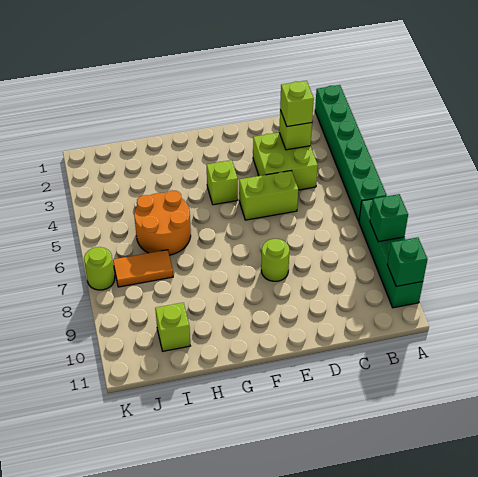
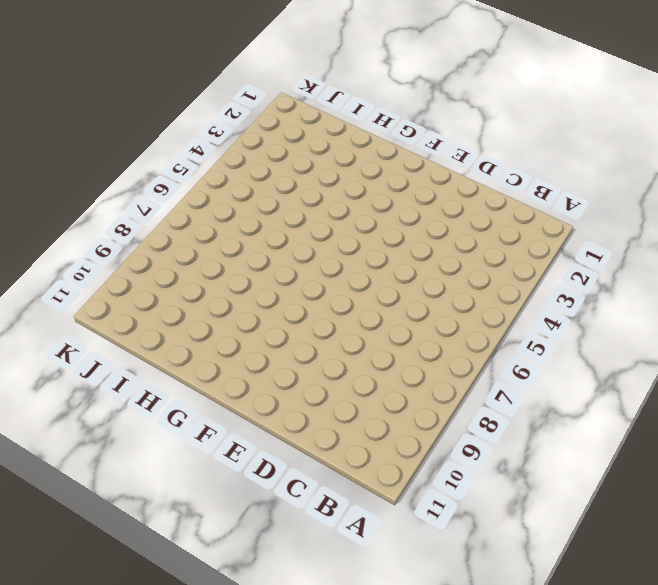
none -> green 1x6 brick [315,85,387,221]
none -> green 1x4 brick [359,199,423,308]
none -> lime 2x2 brick [253,133,318,190]

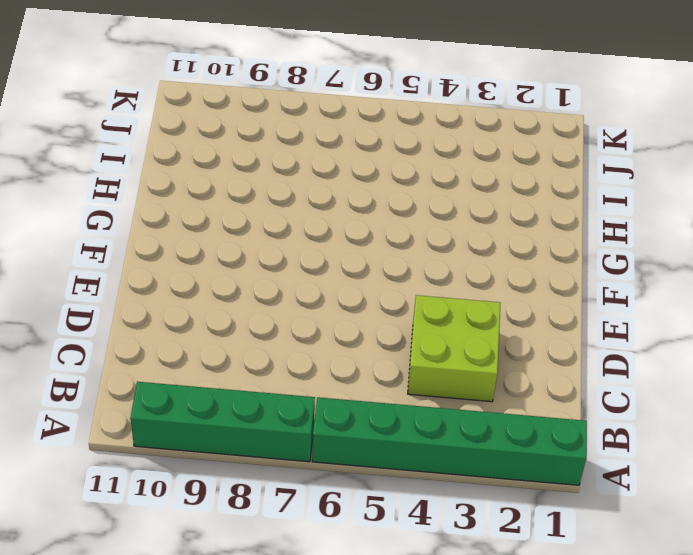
none -> lime 1x2 brick [239,171,298,220]
none -> lime 1x1 round brick [261,239,290,281]
none -> lime 1x1 brick [207,160,238,205]

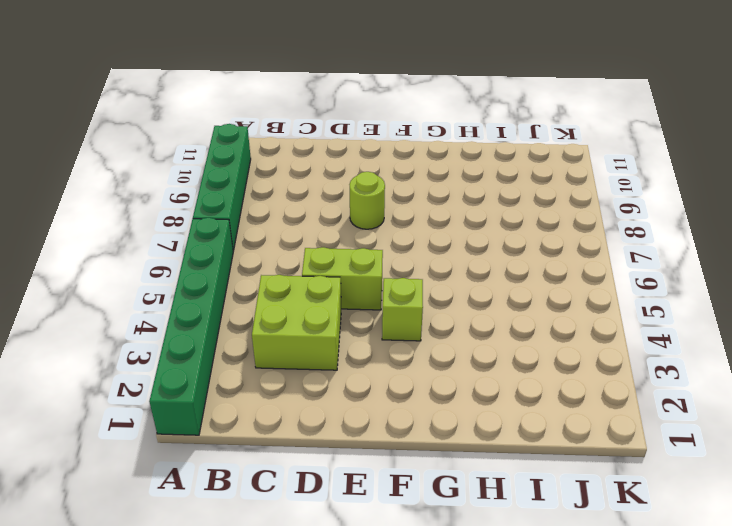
none -> orange 2x2 round brick [134,190,191,255]
none -> orange 1x2 tile [113,250,173,287]
none -> lime 1x1 brick [155,303,190,351]

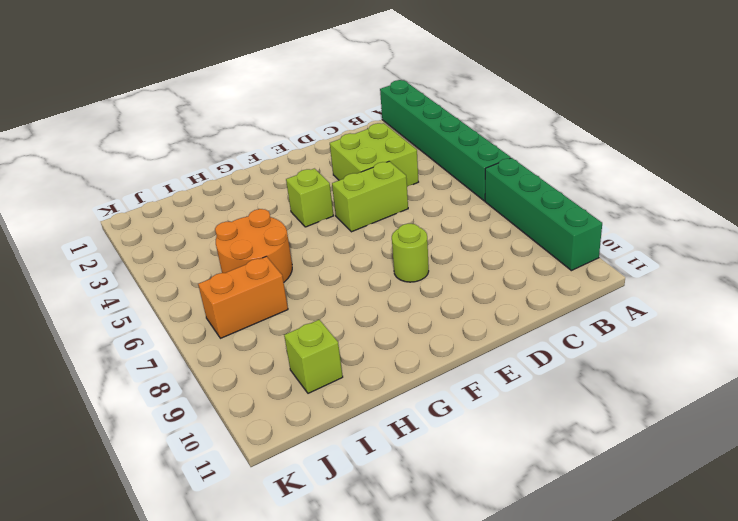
orange 1x2 brick [198,256,288,338] -> orange 1x2 tile [113,250,173,287]
none -> lime 1x1 round brick [84,247,115,290]
none -> green 1x1 brick [370,194,408,242]
none -> green 1x1 brick [387,238,428,286]

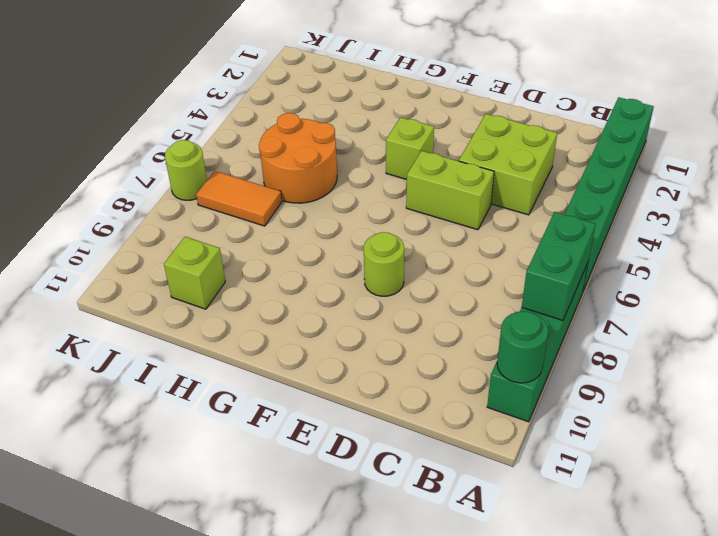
green 1x2 brick [522,212,596,320] -> green 1x1 brick [370,194,408,242]
green 1x1 round brick [497,311,548,383] -> green 1x1 brick [387,238,428,286]
none -> lime 1x1 brick [279,110,312,150]
none -> lime 1x1 brick [280,81,314,127]

